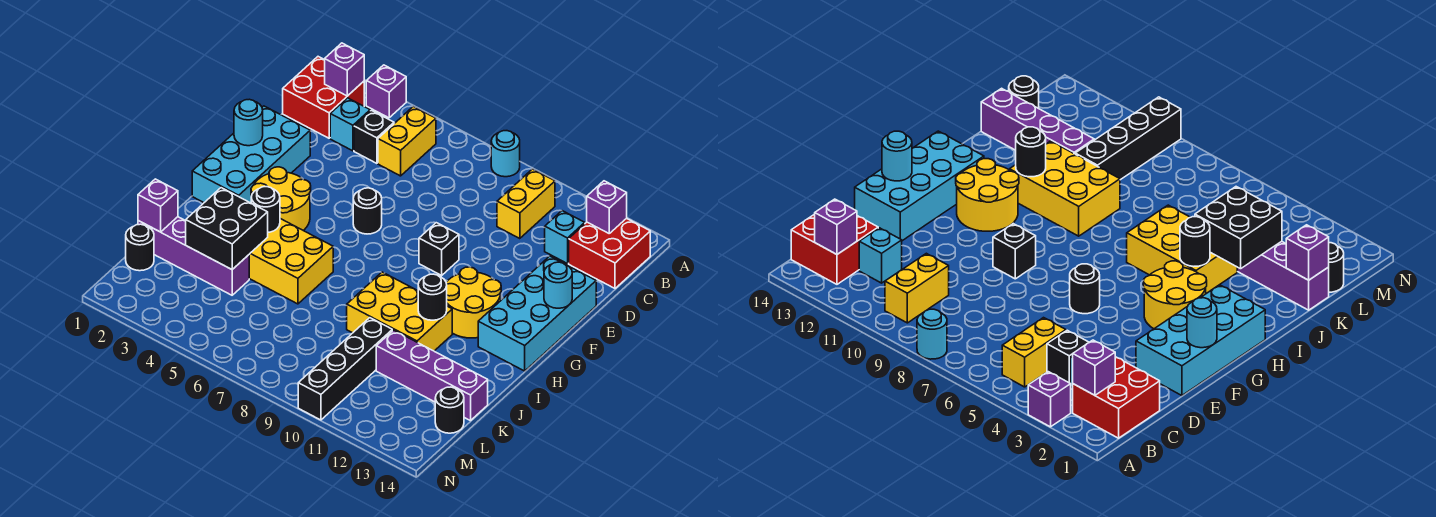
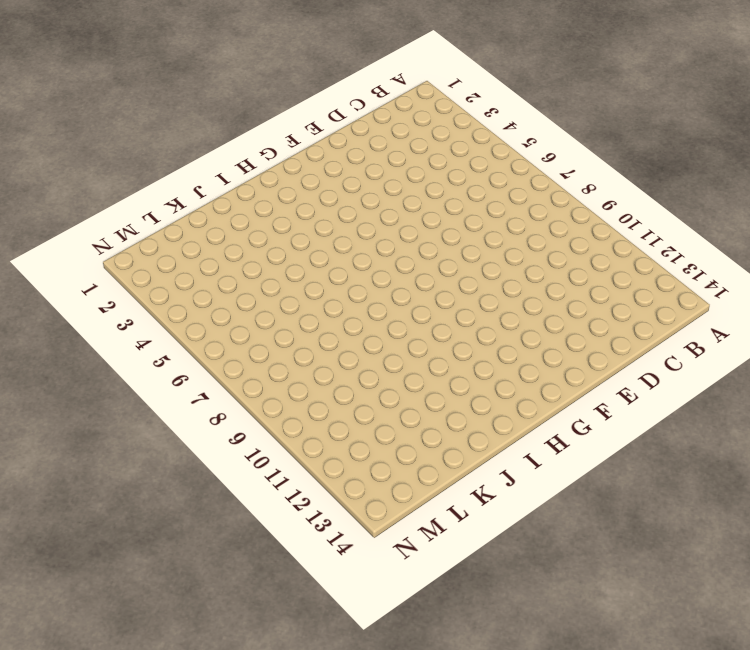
none -> purple 1x1 brick [366,65,406,118]
none -> cyan 1x1 round brick [491,131,520,177]
none -> red 2x2 brick [283,57,364,138]
none -> yellow 1x2 brick [378,106,436,176]

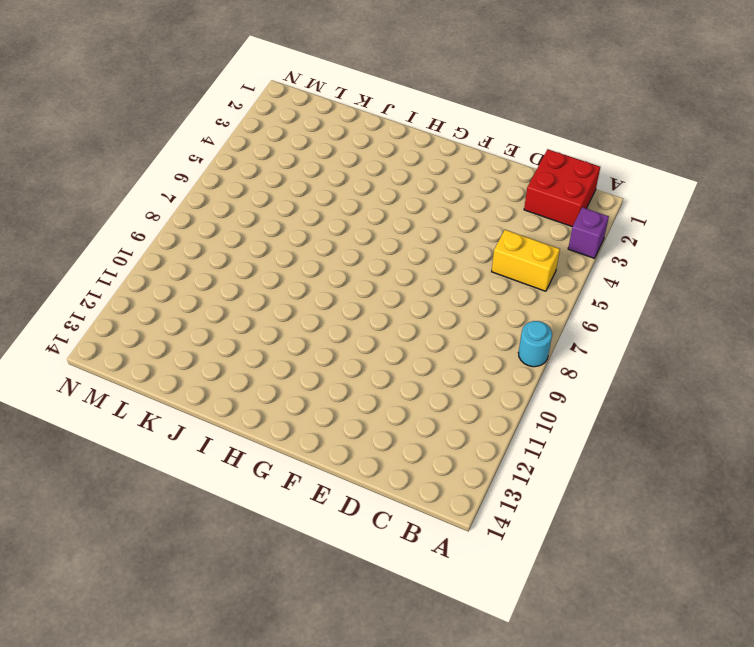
none -> yellow 1x2 brick [497,169,555,239]
none -> red 2x2 brick [569,218,650,288]
none -> cyan 1x1 brick [330,98,370,151]
none -> black 1x1 brick [354,111,394,163]

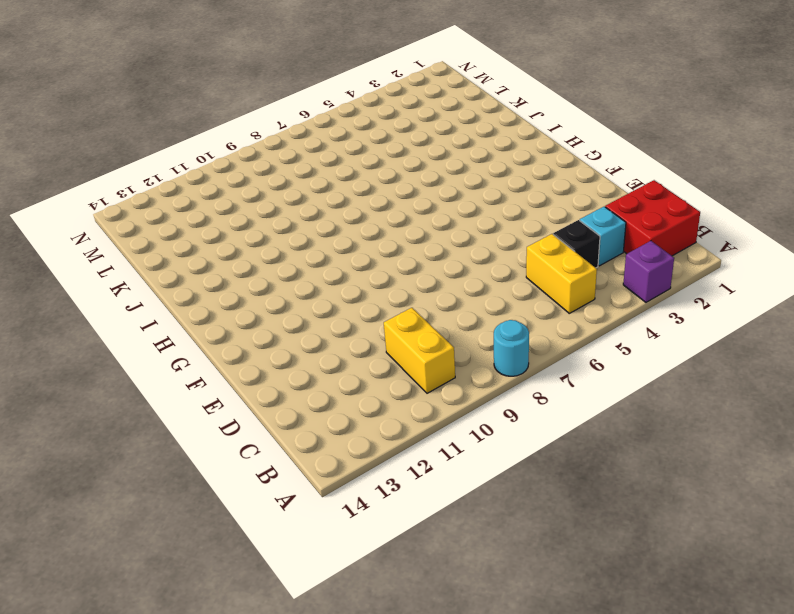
none -> red 2x2 brick [569,218,650,288]
none -> cyan 1x1 brick [545,211,585,264]
none -> cyan 2x4 brick [192,106,310,203]
none -> cyan 2x4 brick [478,256,596,371]

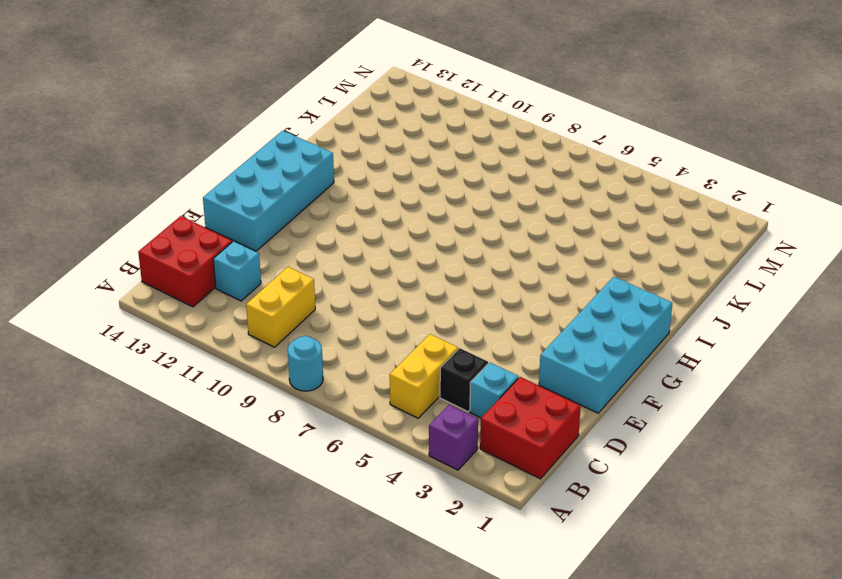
none -> black 1x1 round brick [353,188,382,234]
none -> black 1x1 brick [419,223,459,275]
none -> yellow 2x2 round brick [251,167,311,230]
none -> yellow 2x2 round brick [446,267,501,338]

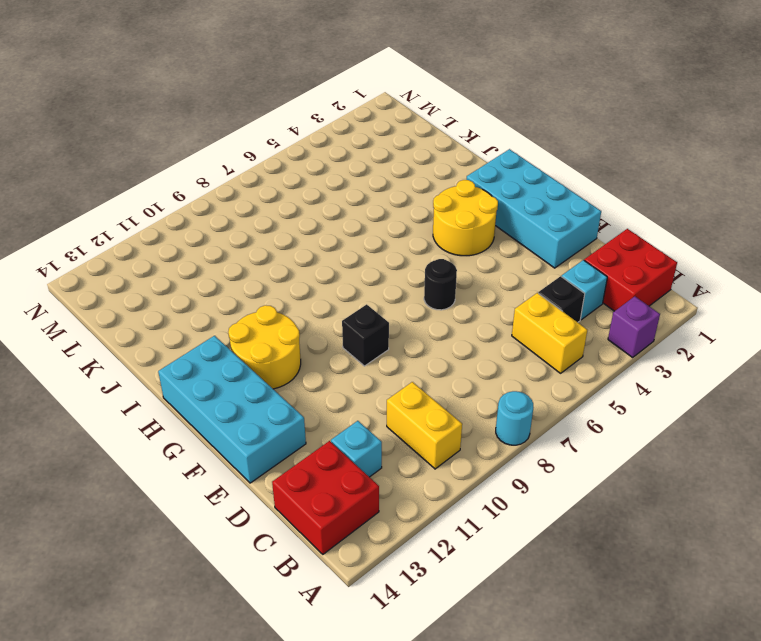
none -> yellow 2x3 brick [249,219,333,304]
none -> yellow 2x3 brick [347,272,452,351]
none -> purple 1x4 brick [138,217,249,295]
none -> black 1x4 brick [298,318,392,420]

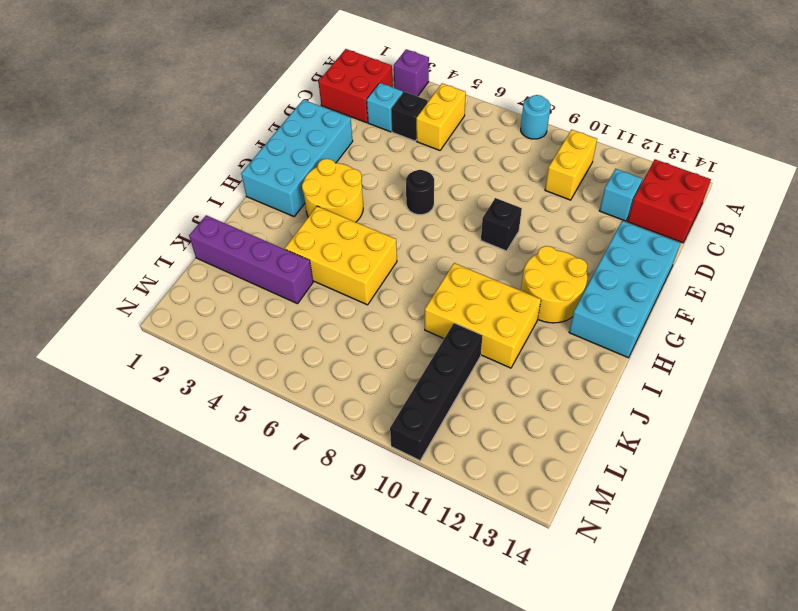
none -> purple 1x4 brick [376,330,488,421]
none -> black 1x1 round brick [126,224,154,271]
none -> black 1x1 round brick [435,387,464,433]
none -> purple 1x1 brick [325,43,364,96]

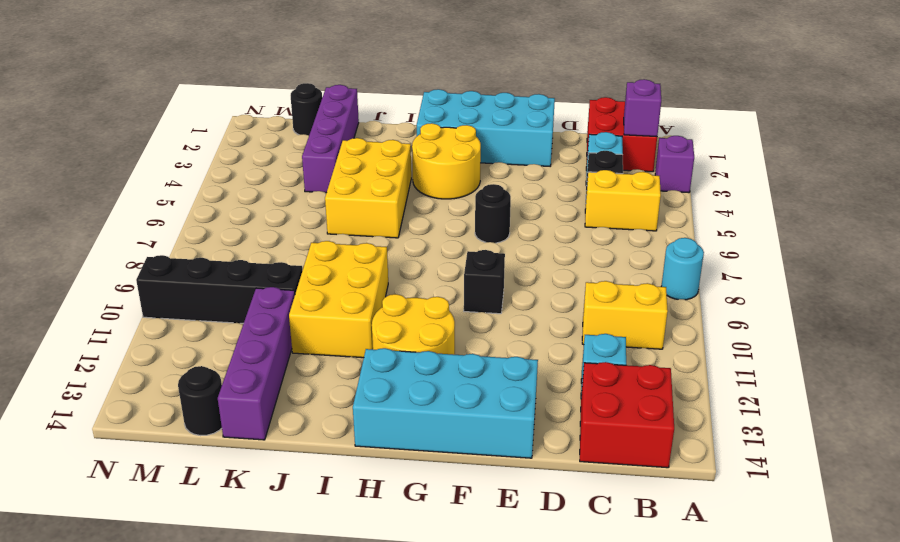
none -> purple 1x1 brick [587,181,627,233]
none -> cyan 1x1 round brick [234,99,263,146]
none -> cyan 1x1 round brick [544,262,572,308]
none -> black 1x1 round brick [251,187,280,232]

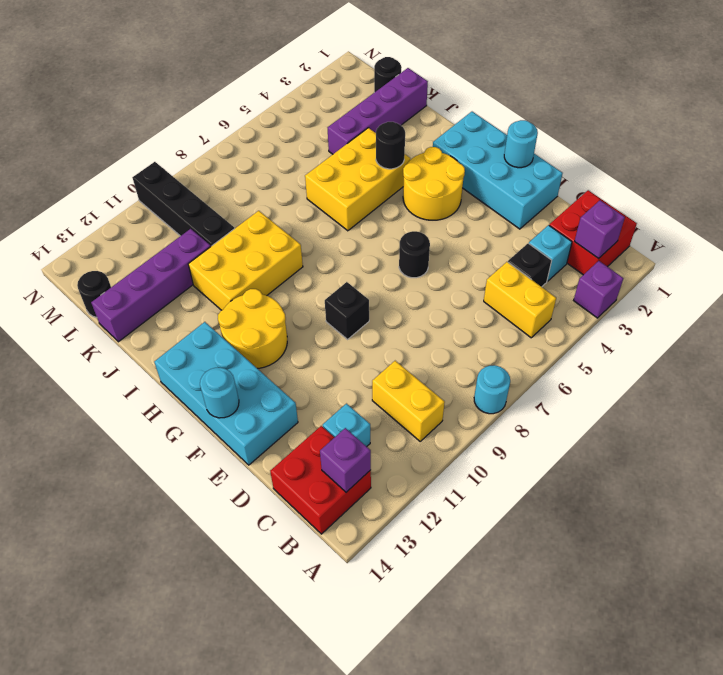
none -> black 1x1 round brick [418,274,447,320]
none -> black 2x2 brick [186,188,268,269]
none -> purple 1x1 brick [138,179,178,232]

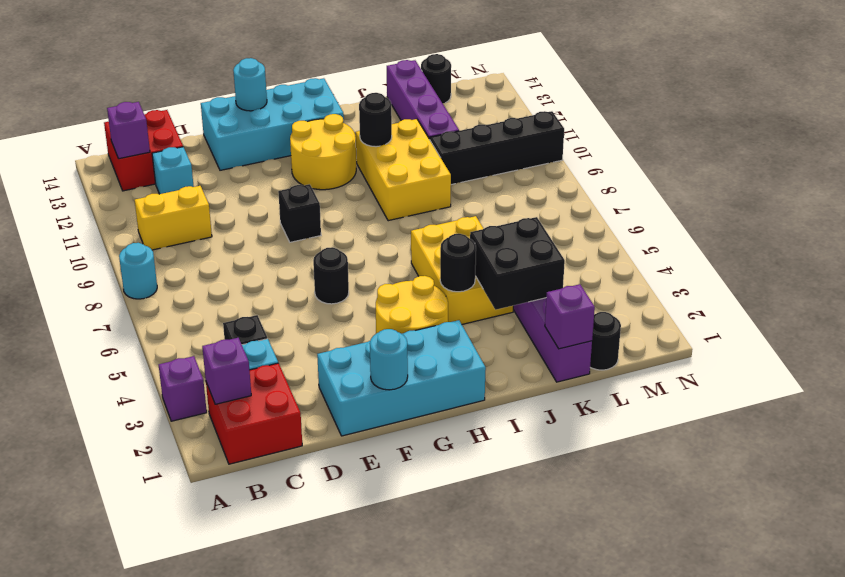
none -> yellow 1x2 brick [378,106,436,176]

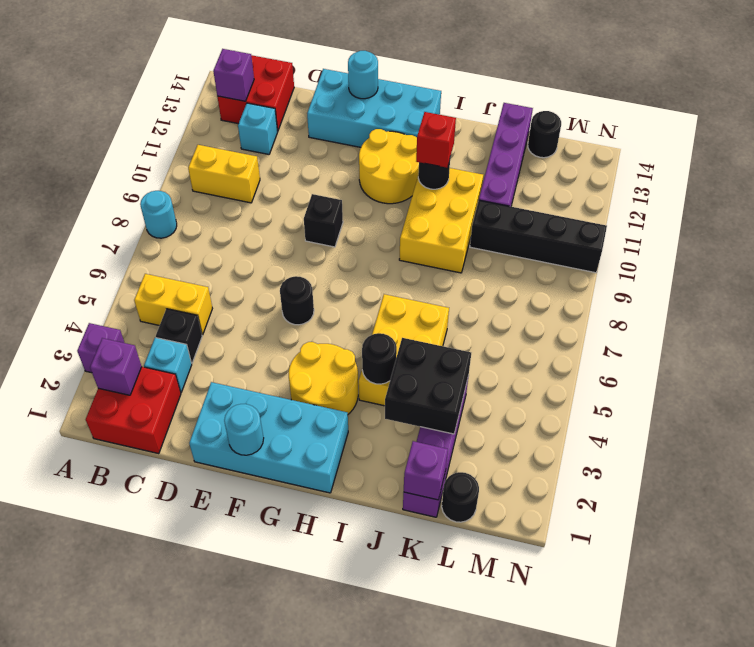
red 1x1 brick [416,112,456,168] -> none

